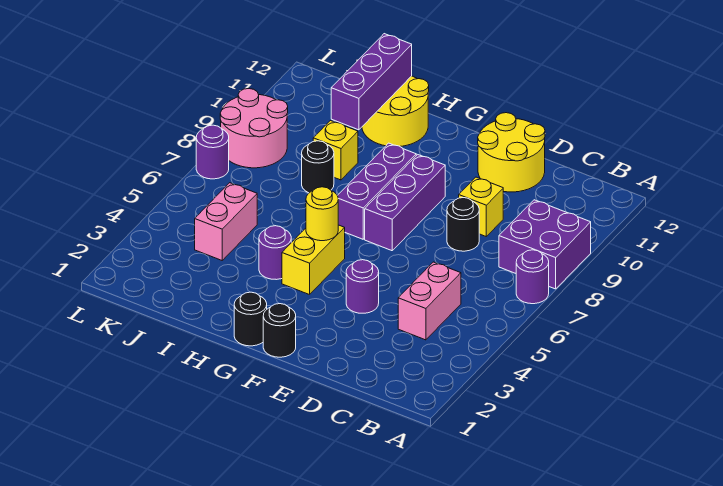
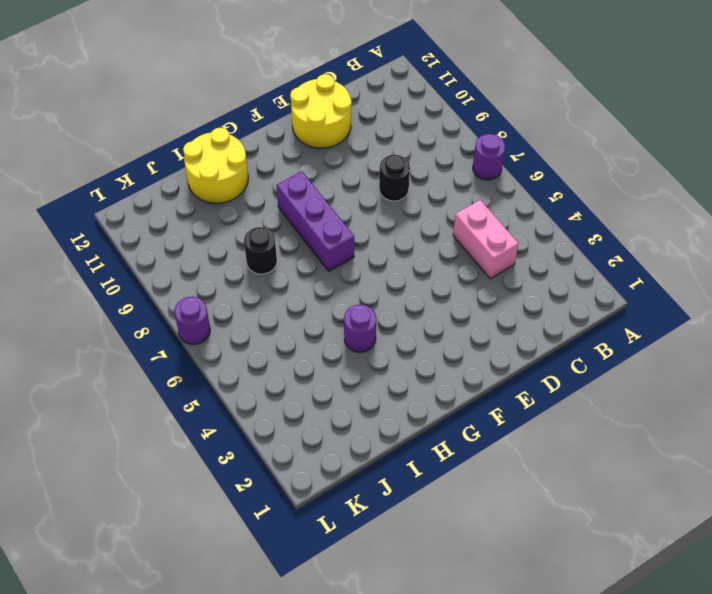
none -> purple 2x2 brick [499,200,591,289]
none -> yellow 1x1 brick [459,177,503,236]
none -> purple 1x1 round brick [346,260,379,313]

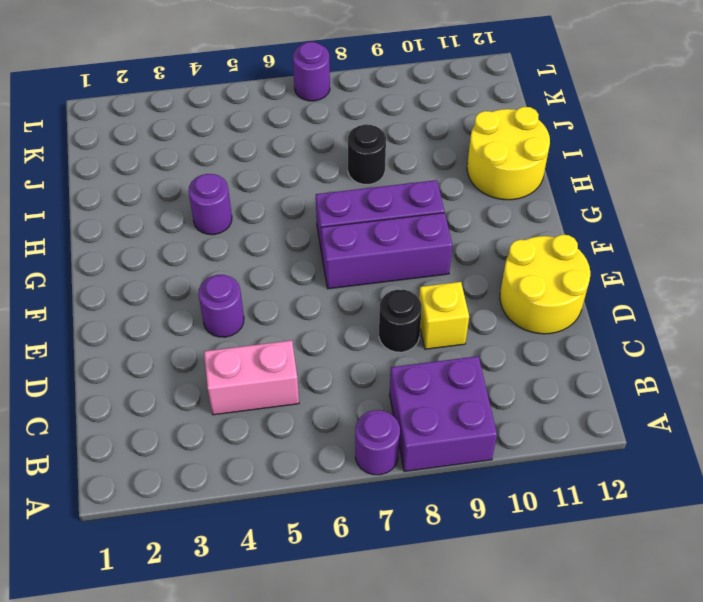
none -> black 1x1 round brick [263,304,296,357]
none -> black 1x1 round brick [234,292,267,346]
none -> yellow 1x2 brick [282,225,345,295]

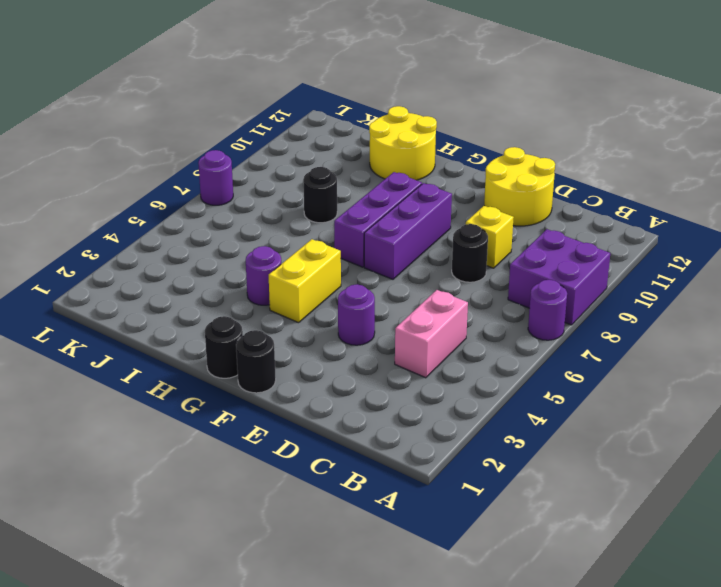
none -> yellow 1x1 brick [313,121,358,180]
none -> pink 1x2 brick [195,183,257,260]
none -> pink 2x2 round brick [220,89,288,168]

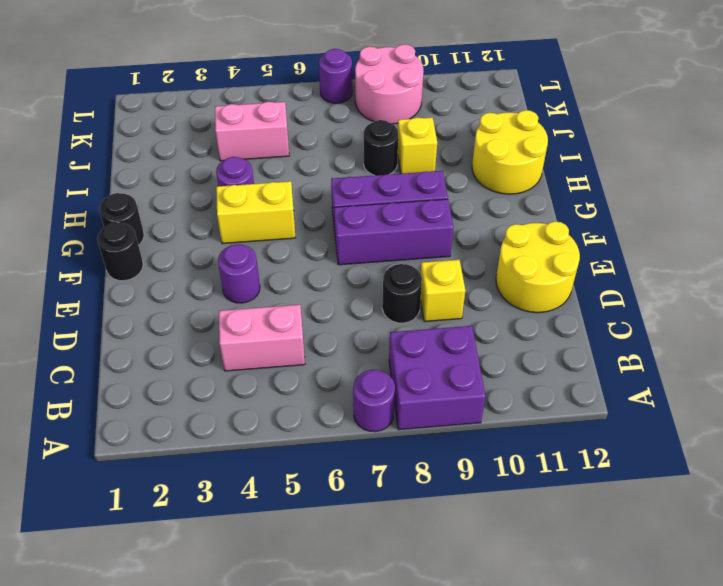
none -> yellow 1x1 round brick [306,187,338,241]
none -> purple 1x3 brick [331,34,412,130]

